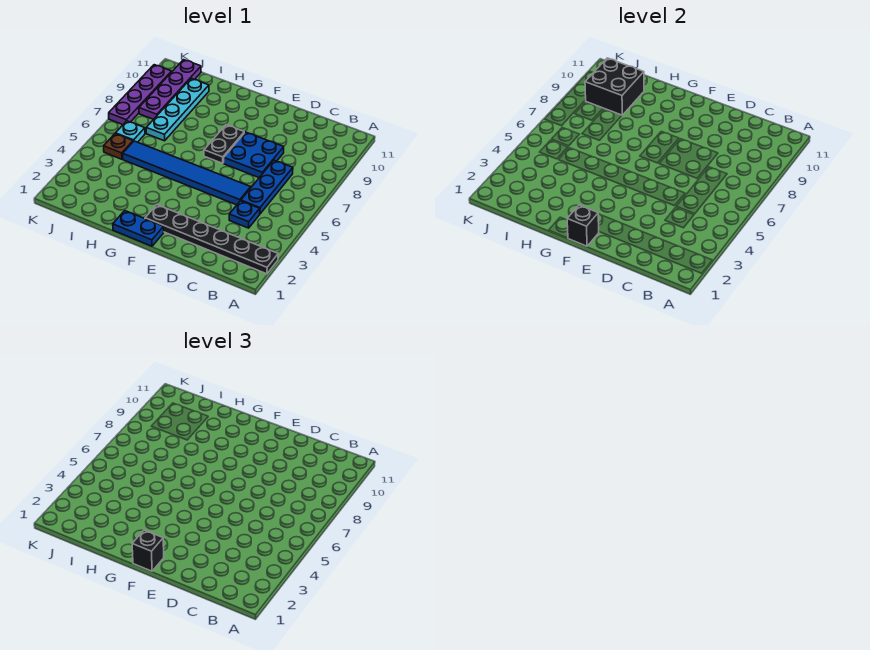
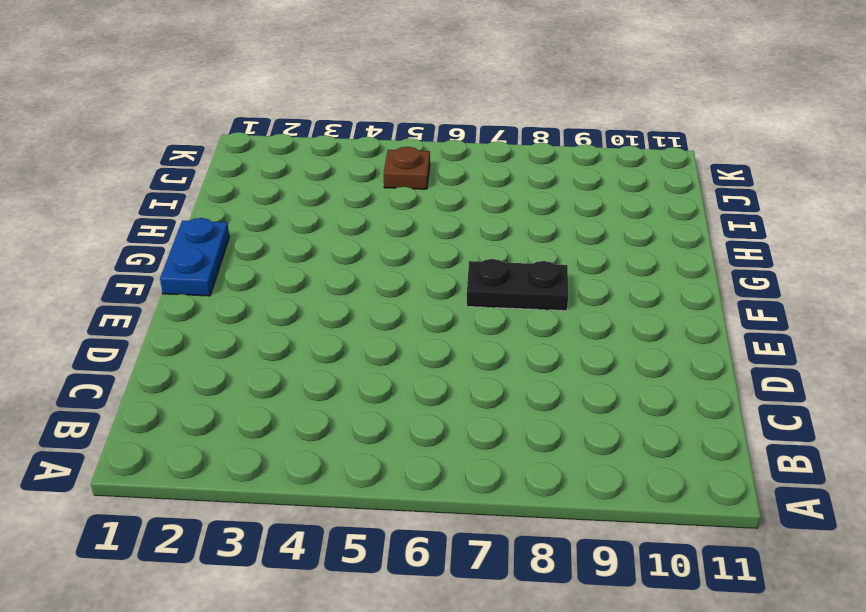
none -> black 1x6 plate [145,205,278,274]
none -> blue 1x1 plate [229,201,260,228]
none -> blue 1x3 plate [241,160,293,214]

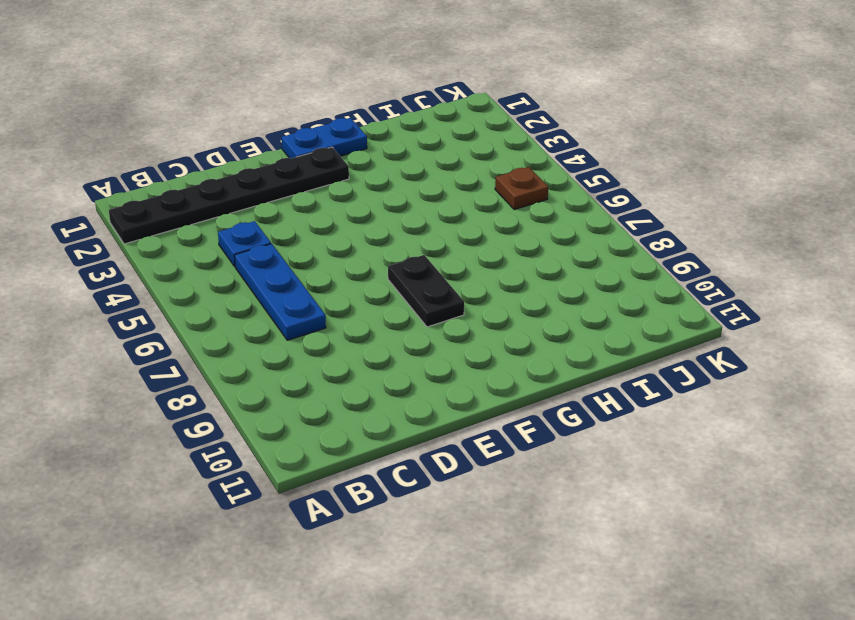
none -> blue 1x6 tile [123,141,251,205]
none -> blue 2x2 plate [224,132,284,178]
none -> cyan 1x4 plate [146,78,209,141]

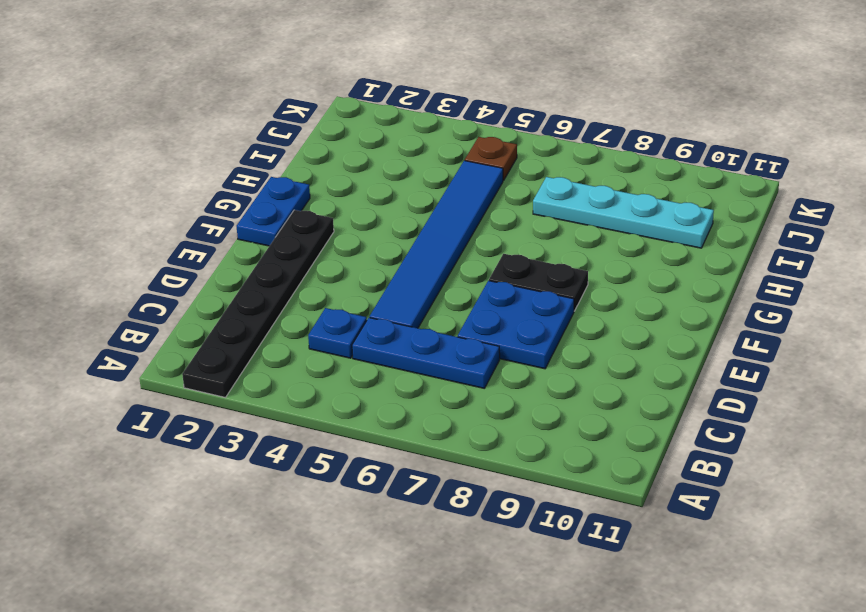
none -> cyan 1x1 plate [116,121,145,142]
none -> purple 1x4 plate [139,60,201,119]
none -> purple 1x4 plate [109,65,172,125]

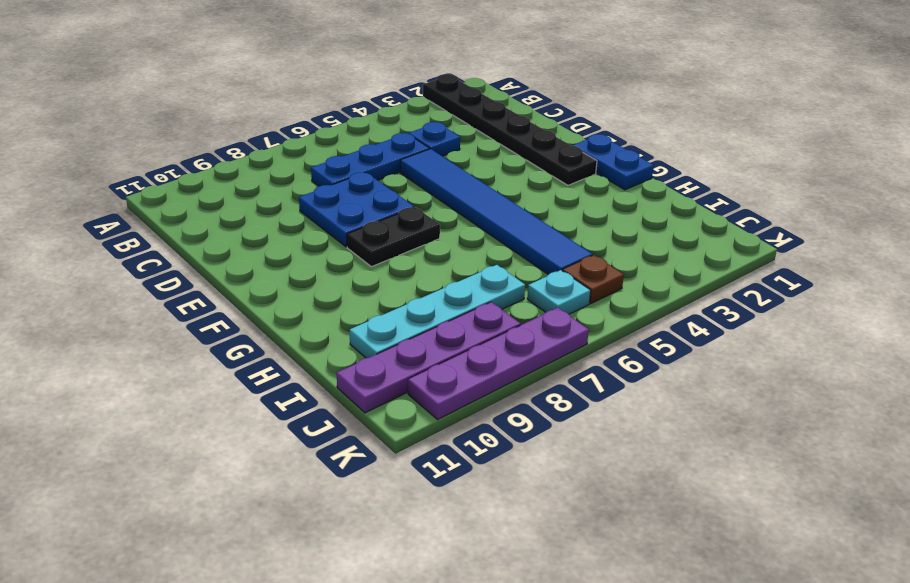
none -> black 1x1 brick [567,205,599,246]
none -> black 2x2 brick [585,58,644,115]
none -> black 1x1 brick [132,530,164,571]

